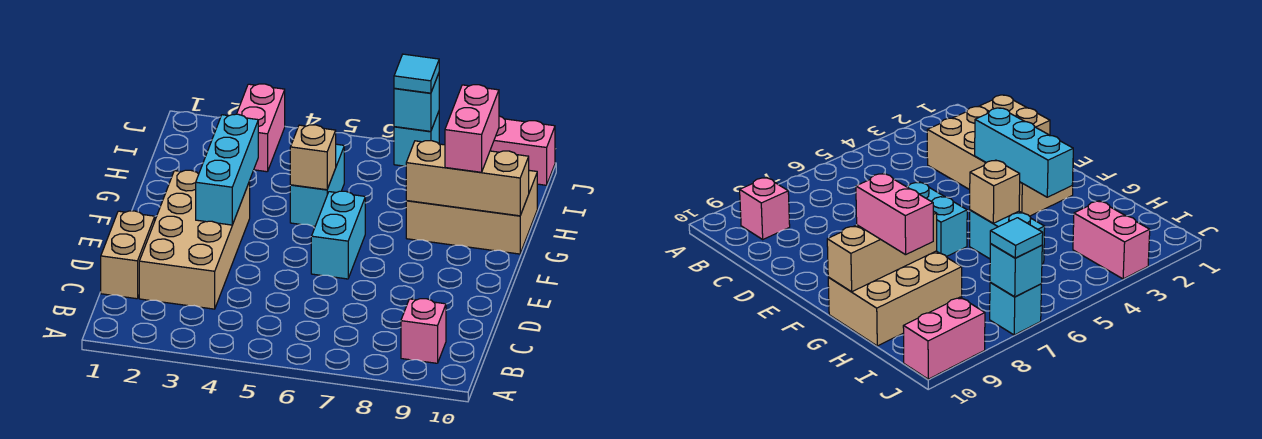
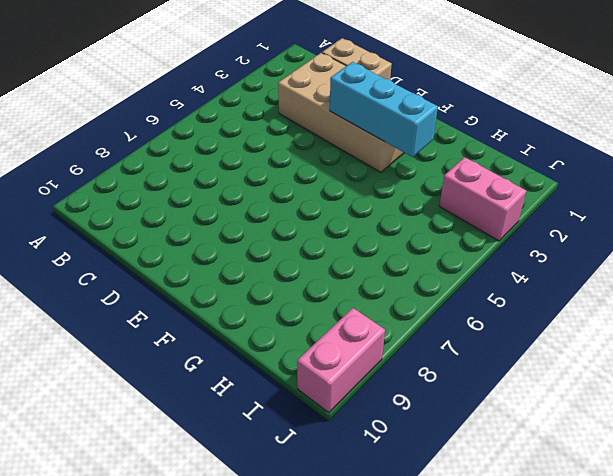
none -> pink 1x1 brick [401,299,446,363]
none -> cyan 1x2 brick [311,191,365,279]
none -> cyan 1x2 brick [290,144,344,226]

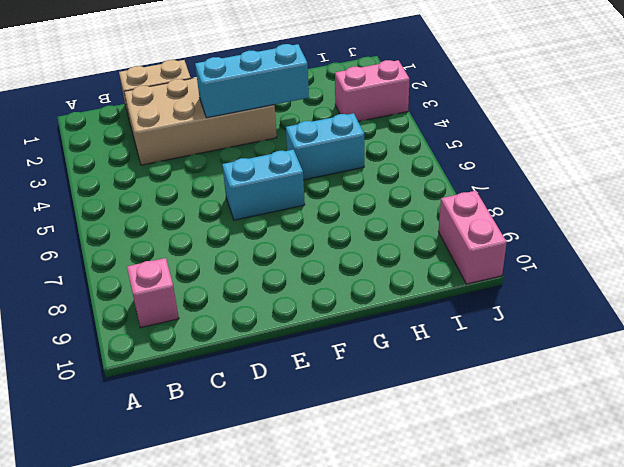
none -> tan 2x3 brick [406,170,537,254]
none -> cyan 1x1 brick [394,112,439,166]
none -> tan 1x1 brick [290,125,336,190]

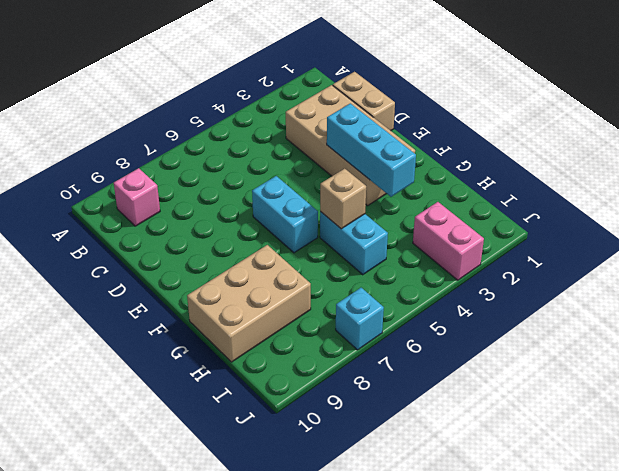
none -> pink 1x2 brick [490,116,555,185]
none -> tan 1x3 brick [406,141,529,216]
none -> cyan 1x1 brick [394,73,439,131]

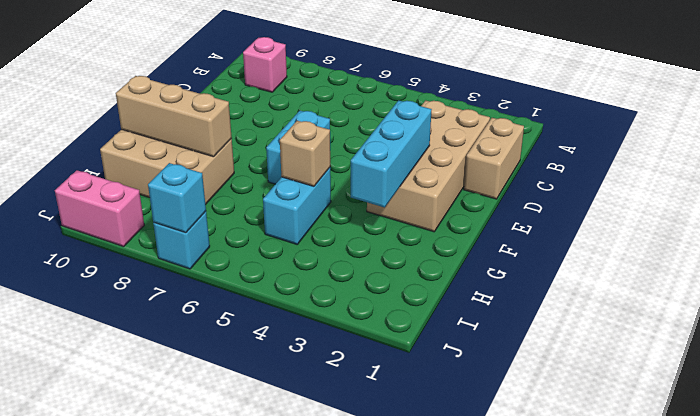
none -> pink 1x2 brick [237,84,285,172]
none -> pink 1x2 brick [445,85,499,172]
none -> cyan 1x1 tile [394,54,439,93]

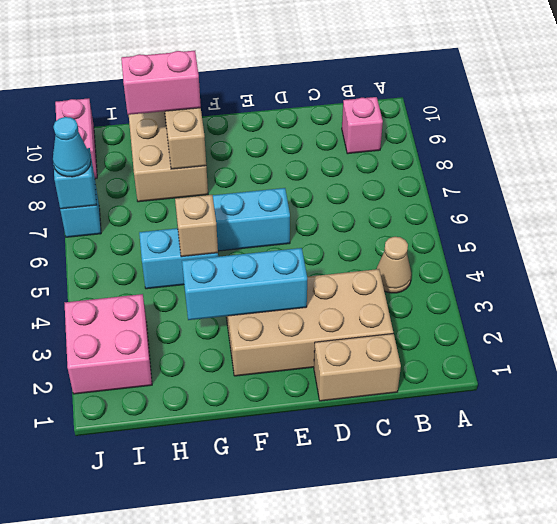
tan 1x1 cone [376,237,411,293] -> none
pink 2x2 brick [65,294,152,394] -> pink 1x2 brick [237,84,285,172]
cyan 1x1 cone [53,117,91,177] -> cyan 1x1 tile [394,54,439,93]

